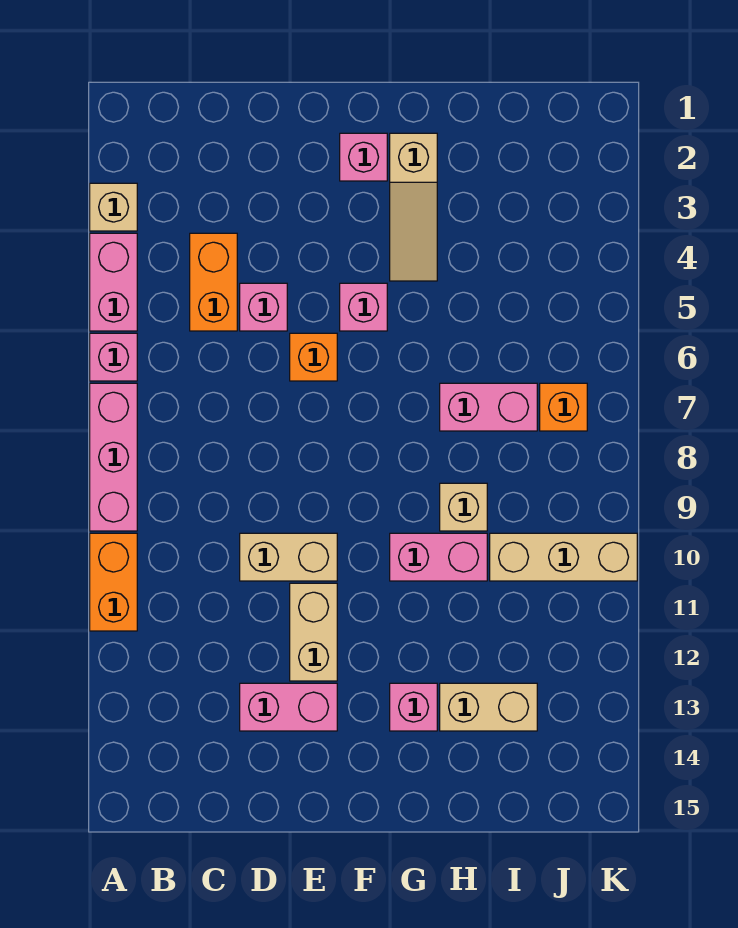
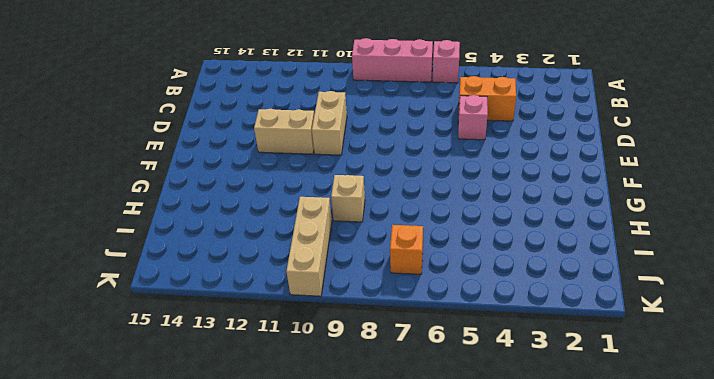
none -> tan 1x1 brick [90,183,137,231]
none -> pink 1x2 brick [90,233,137,331]
none -> orange 1x2 brick [90,533,137,631]

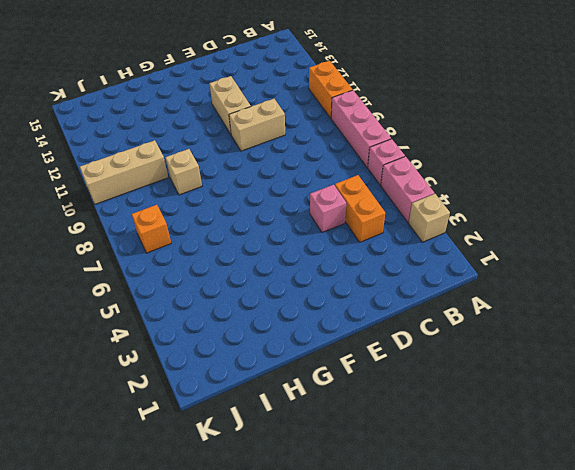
none -> pink 1x2 brick [240,683,337,731]
none -> orange 1x1 brick [290,333,337,381]
none -> pink 1x1 brick [340,133,387,181]

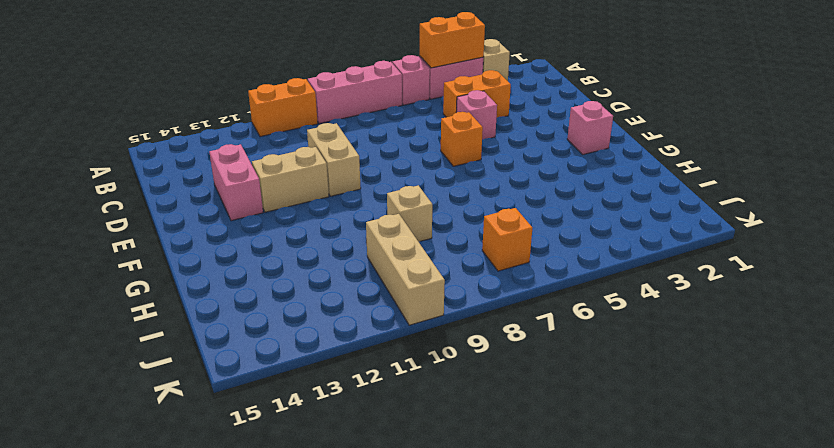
orange 1x2 brick [420,12,485,68] -> none
none -> pink 1x1 brick [340,283,387,331]
none -> tan 1x3 slope [390,133,437,281]
none -> pink 1x2 brick [390,533,487,581]

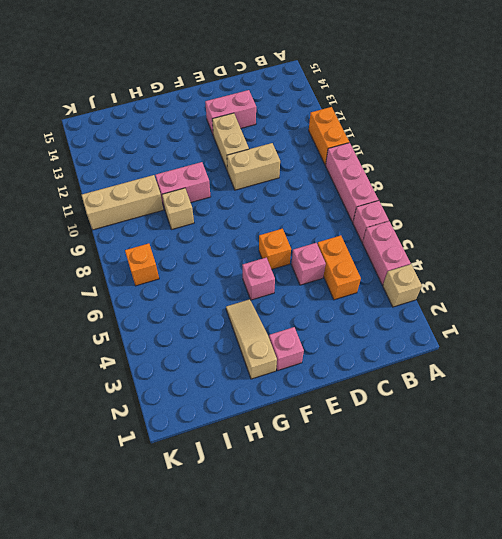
none -> pink 1x1 brick [390,683,437,731]
none -> pink 1x2 brick [440,383,537,431]
none -> tan 1x2 brick [440,683,537,731]

